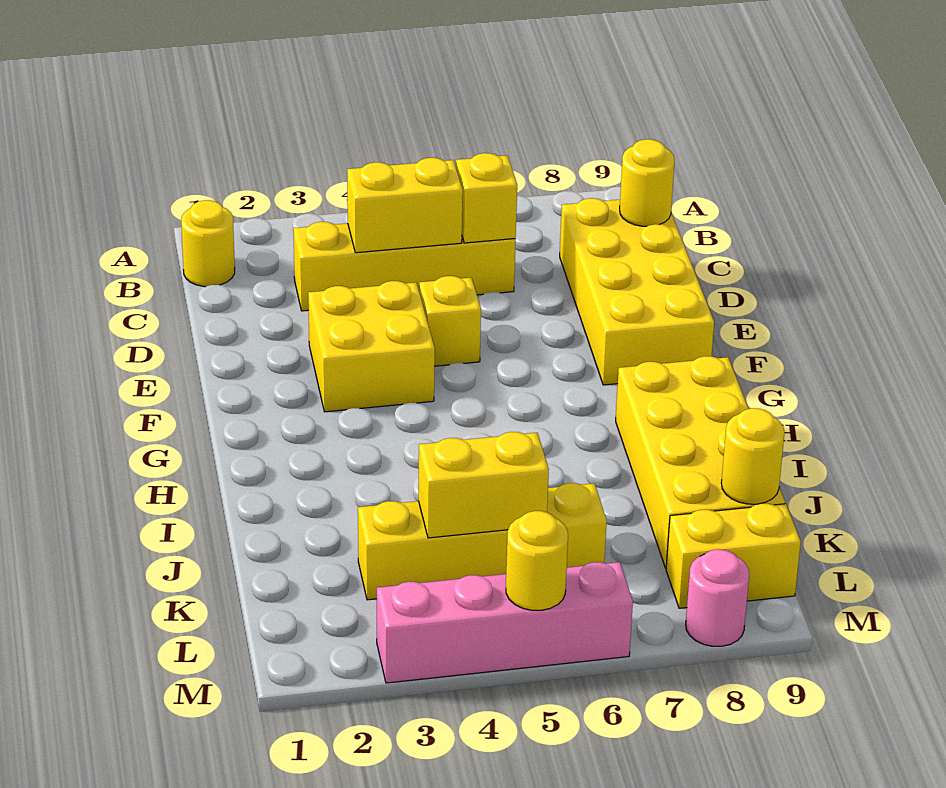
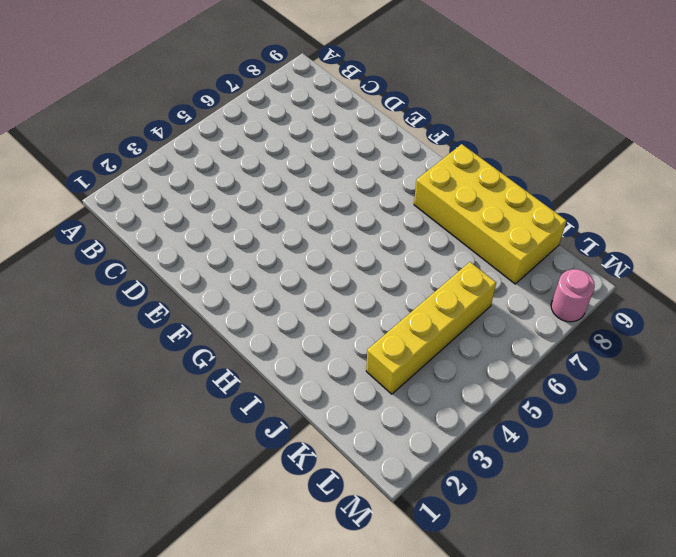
none -> yellow 1x1 round brick [181,200,235,287]
none -> yellow 1x4 brick [293,222,516,311]
none -> yellow 2x4 brick [560,198,714,385]

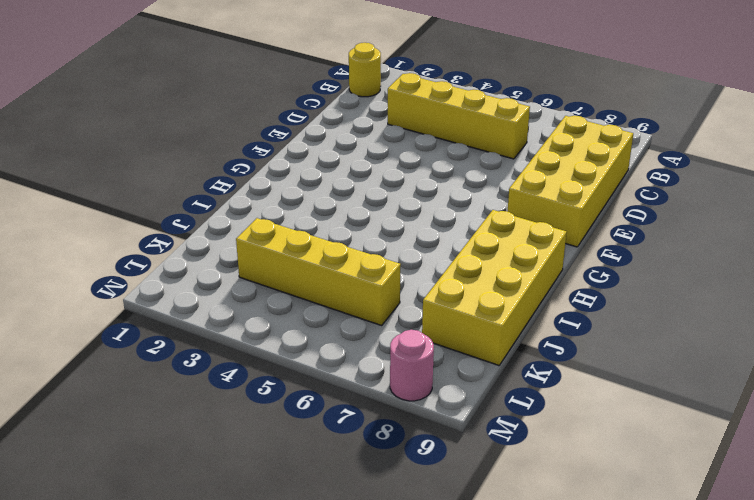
none -> yellow 2x2 brick [308,281,435,412]
none -> yellow 1x1 brick [419,276,481,366]
none -> yellow 1x2 brick [666,504,801,608]

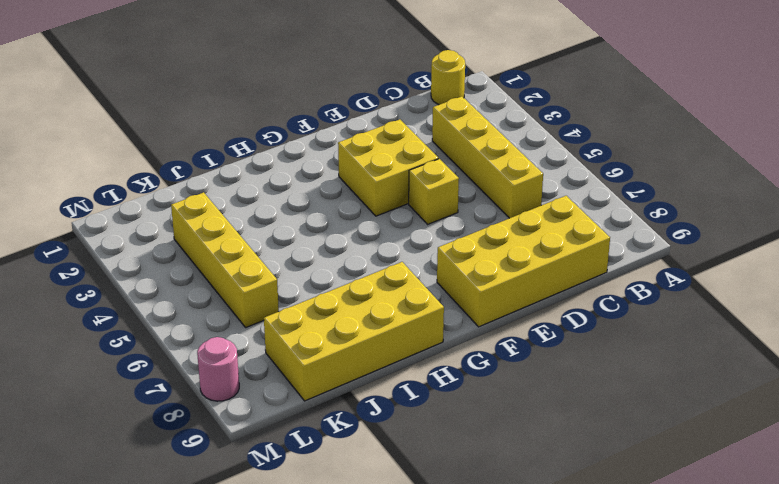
none -> yellow 1x2 brick [666,504,801,608]
none -> pink 1x4 brick [377,562,633,683]
none -> yellow 1x2 brick [347,158,463,253]

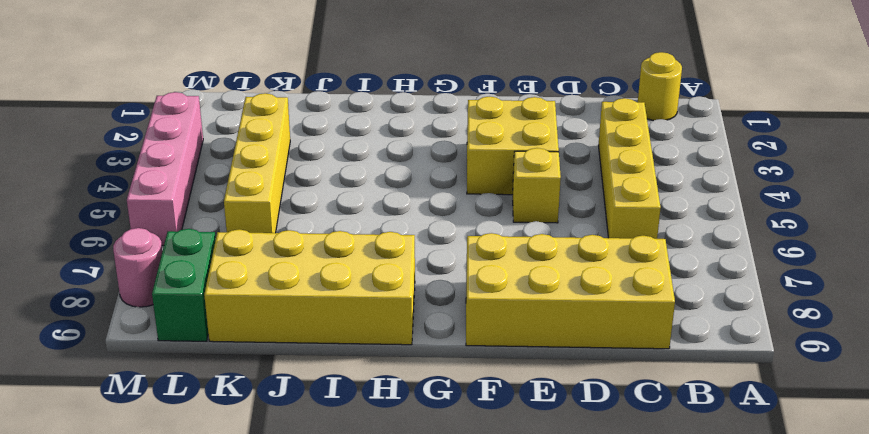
green 1x2 brick [152,229,216,341] -> yellow 1x2 brick [666,504,801,608]
none -> yellow 1x2 brick [347,158,463,253]
none -> yellow 1x1 brick [456,153,517,243]
none -> yellow 1x1 round brick [620,139,675,226]

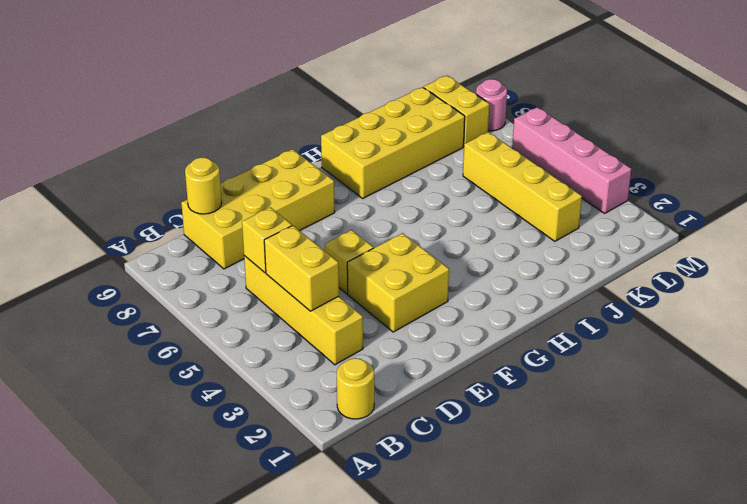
none -> yellow 1x2 brick [418,432,549,538]
none -> yellow 1x1 round brick [721,408,785,504]
none -> yellow 1x1 round brick [506,511,568,610]

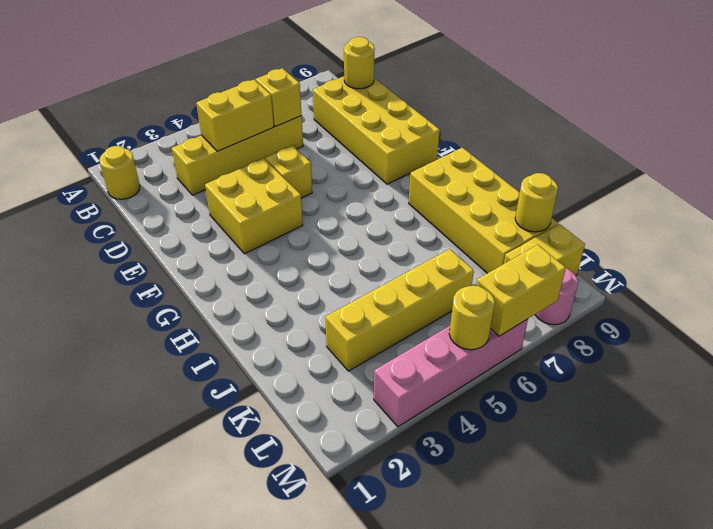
yellow 1x2 brick [477,245,566,336] -> yellow 1x2 brick moved to [418,432,549,538]

